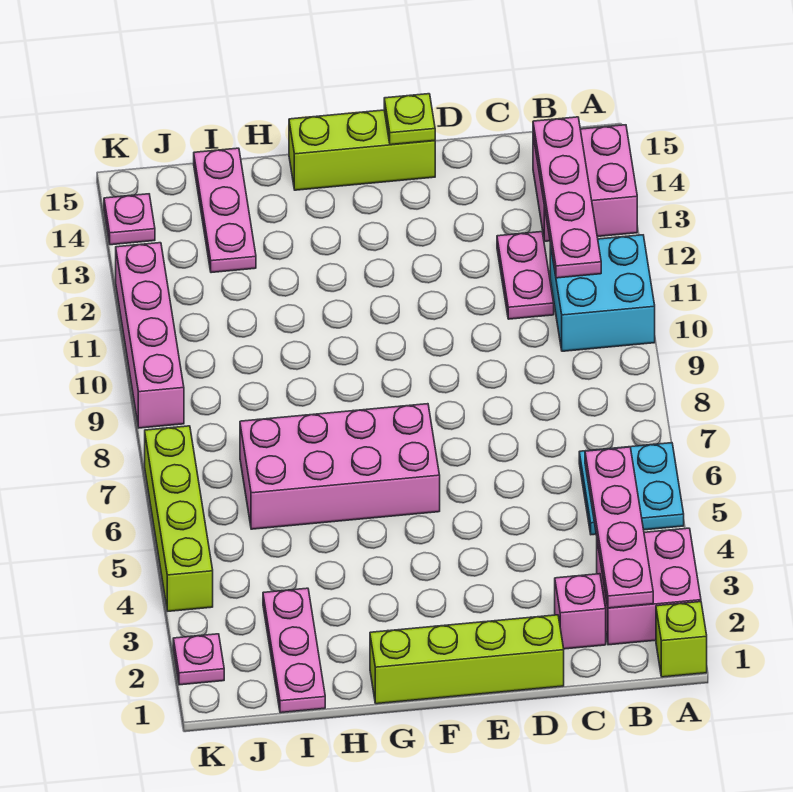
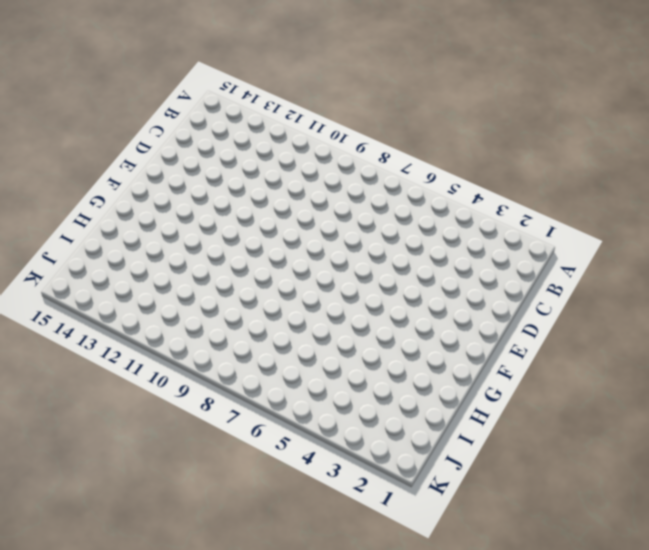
none -> lime 1x1 brick [656,602,707,677]
none -> pink 2x2 brick [597,528,701,645]
none -> cyan 2x2 plate [579,443,684,535]

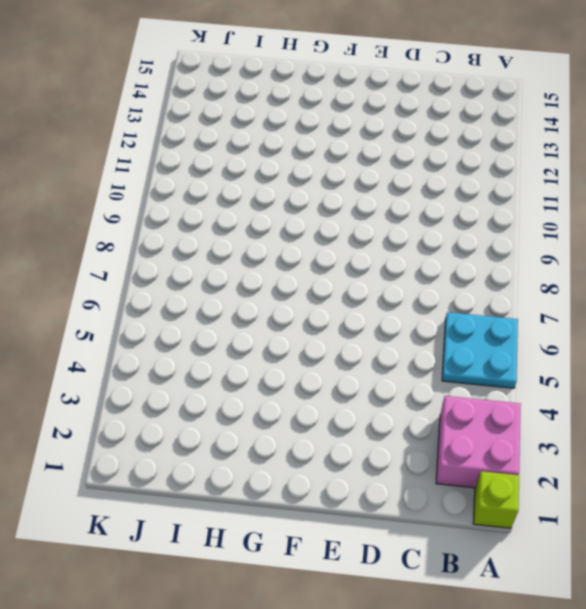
none -> cyan 2x2 brick [550,235,655,351]
none -> pink 2x2 brick [533,125,637,241]
none -> pink 1x1 brick [555,574,606,649]

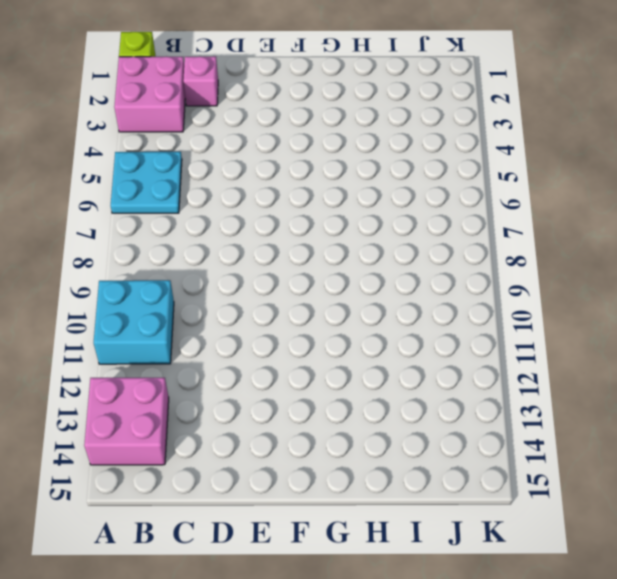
none -> pink 1x2 plate [497,232,554,319]
none -> lime 1x4 brick [370,615,564,704]
none -> lime 1x3 brick [289,110,435,190]

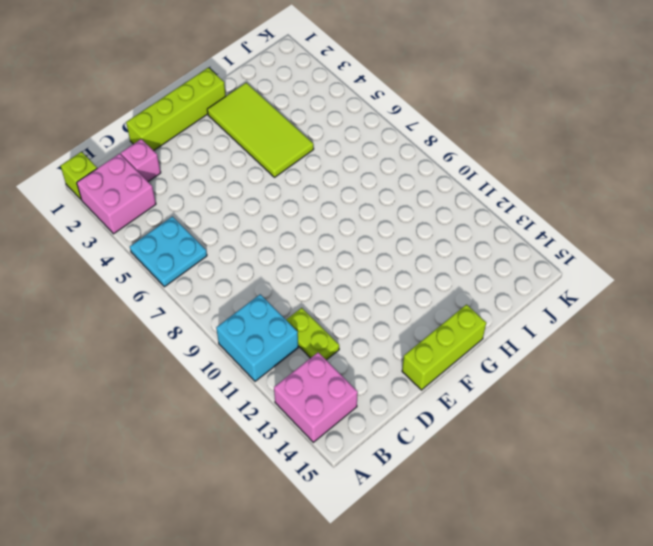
lime 1x2 plate [286,308,339,360] -> pink 1x2 plate [497,232,554,319]
lime 2x4 tile [207,83,314,177] -> none
none -> pink 2x4 brick [240,404,440,529]
none -> pink 1x3 plate [263,588,325,713]
none -> pink 1x3 plate [194,148,256,273]

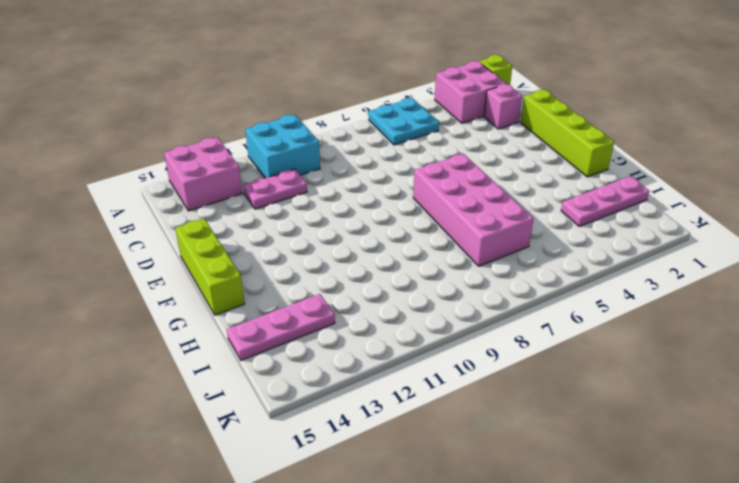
none -> pink 1x1 plate [173,634,224,685]
none -> lime 1x4 brick [145,426,213,611]
none -> pink 1x4 brick [116,243,184,428]

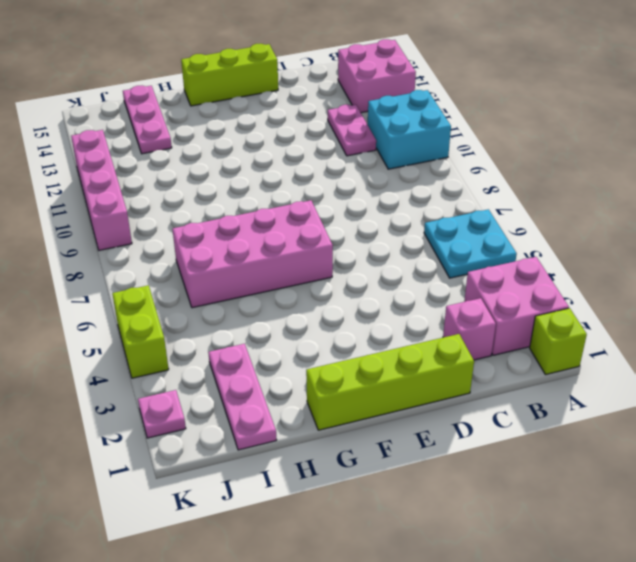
lime 1x2 brick [112,285,169,378] -> lime 1x4 brick [145,426,213,611]
none -> pink 1x1 plate [104,194,155,245]
none -> pink 1x4 plate [585,447,653,608]
none -> pink 1x4 plate [533,117,601,278]

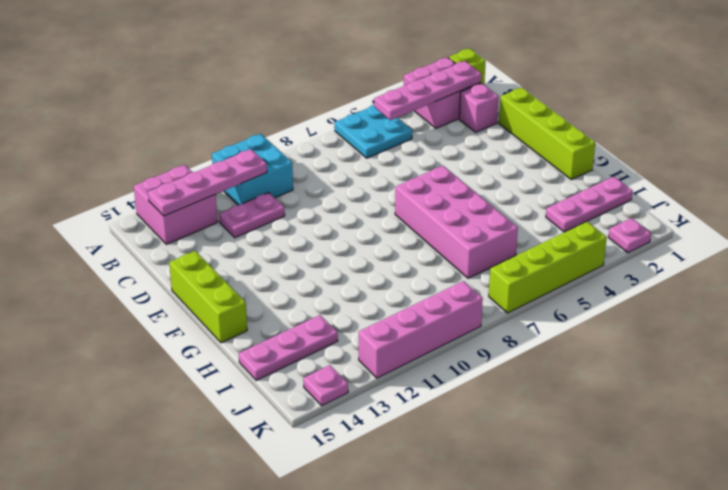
none -> lime 1x1 plate [384,94,435,145]

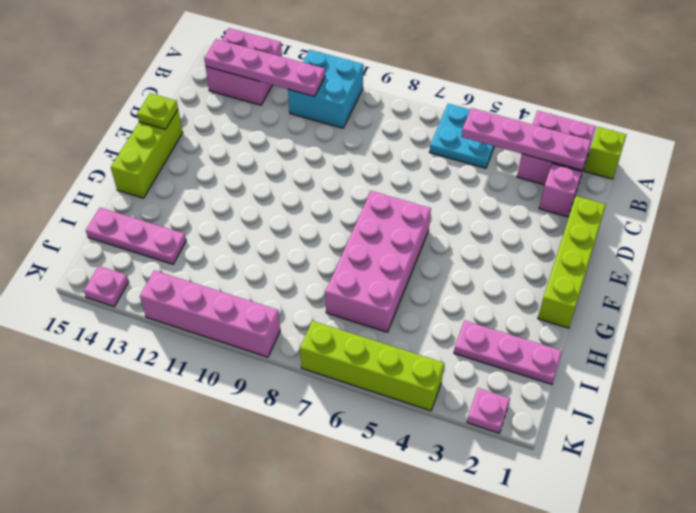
none -> pink 1x2 plate [497,232,554,319]

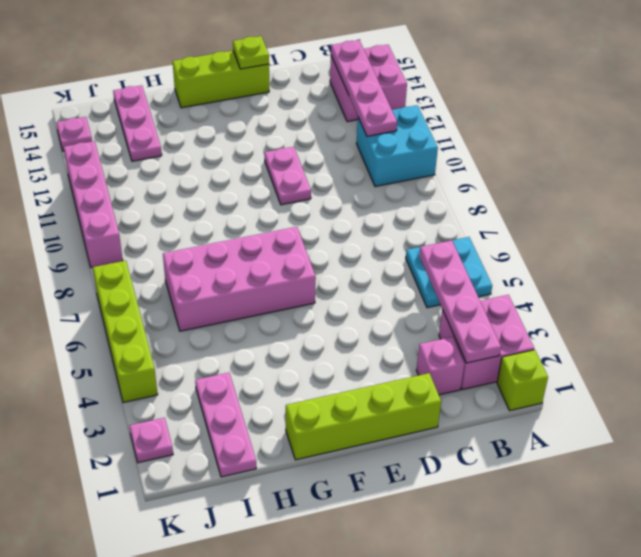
pink 1x2 plate [264,147,311,205] -> pink 1x2 plate moved to [497,232,554,319]

